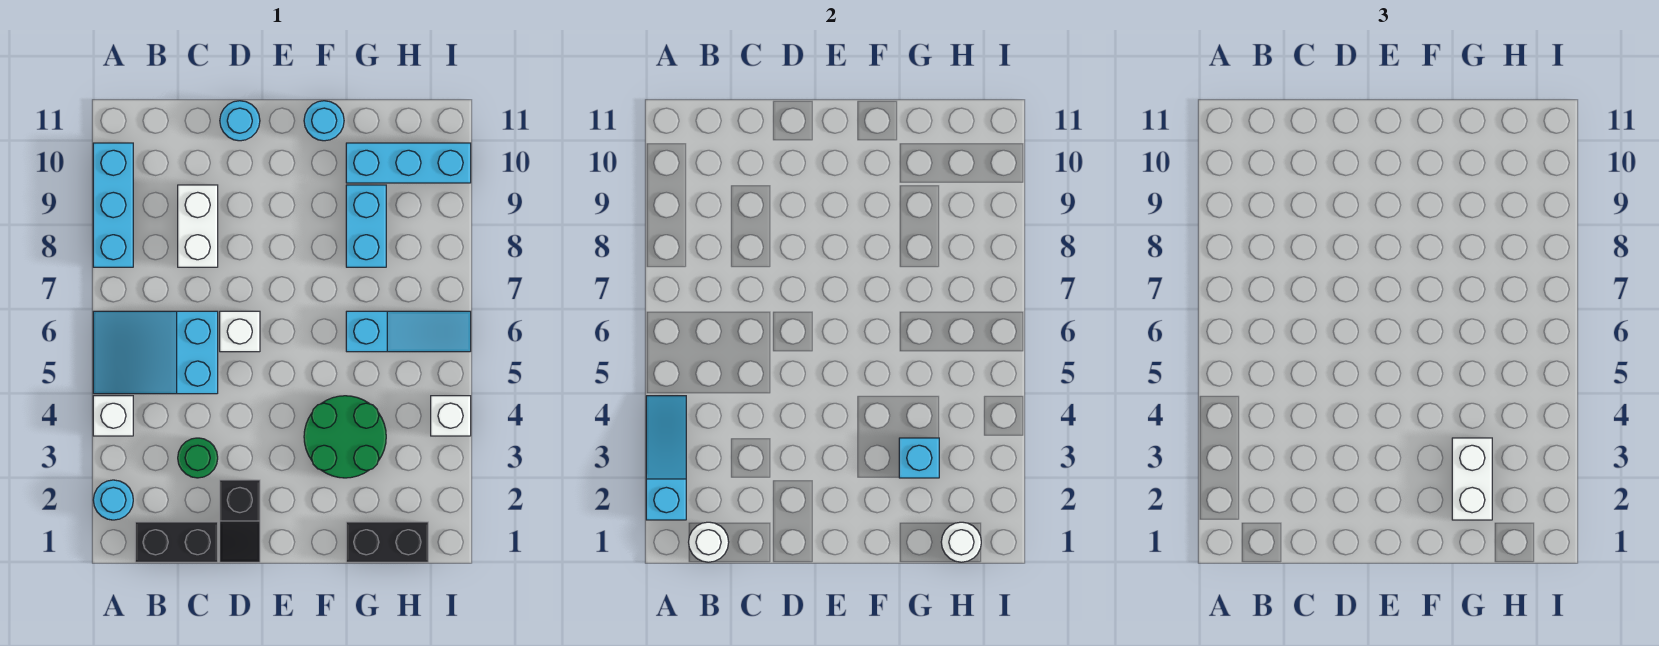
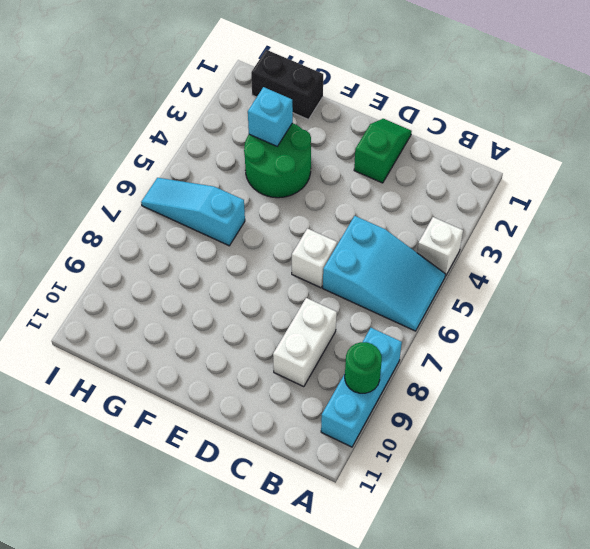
green 1x1 round brick [345,342,382,393] -> green 1x1 round brick moved to [178,438,218,478]
green 1x2 slope [354,119,412,183] -> black 1x2 slope [220,480,260,562]
none -> cyan 1x1 round brick [93,480,133,520]
none -> black 1x2 brick [135,522,218,562]
none -> cyan 1x1 round brick [220,101,260,141]

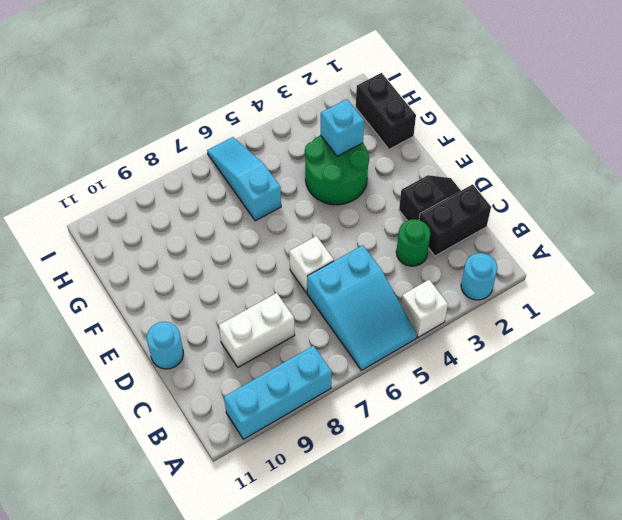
black 1x2 brick [419,184,491,256] -> black 1x2 brick turned to [135,522,218,562]
none -> cyan 1x1 round brick [304,101,344,141]
none -> cyan 1x2 brick [346,185,386,267]
none -> cyan 1x3 brick [346,143,471,183]

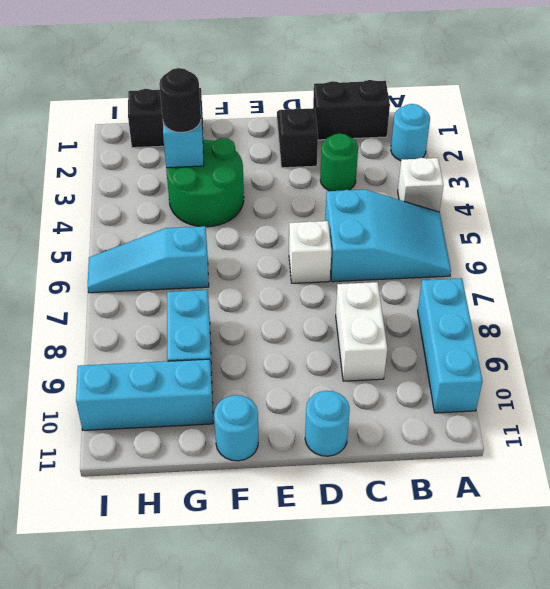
black 1x1 round brick [159,68,201,132] -> white 1x2 brick [1452,438,1492,520]
none -> white 1x1 brick [431,396,471,436]
none -> cyan 1x3 slope [646,396,686,520]
none -> white 1x1 round brick [689,522,729,562]

